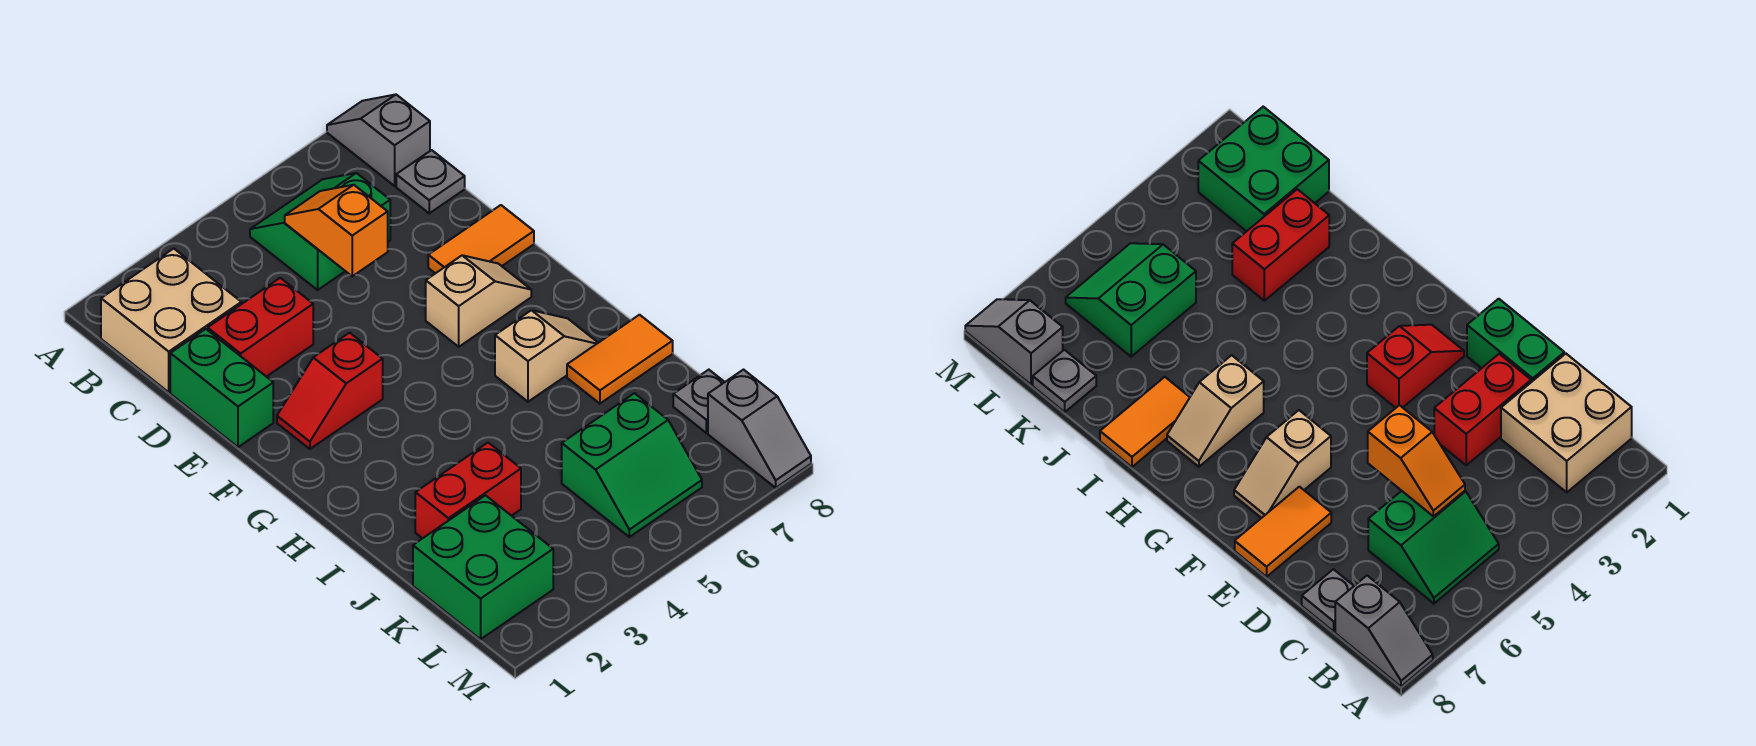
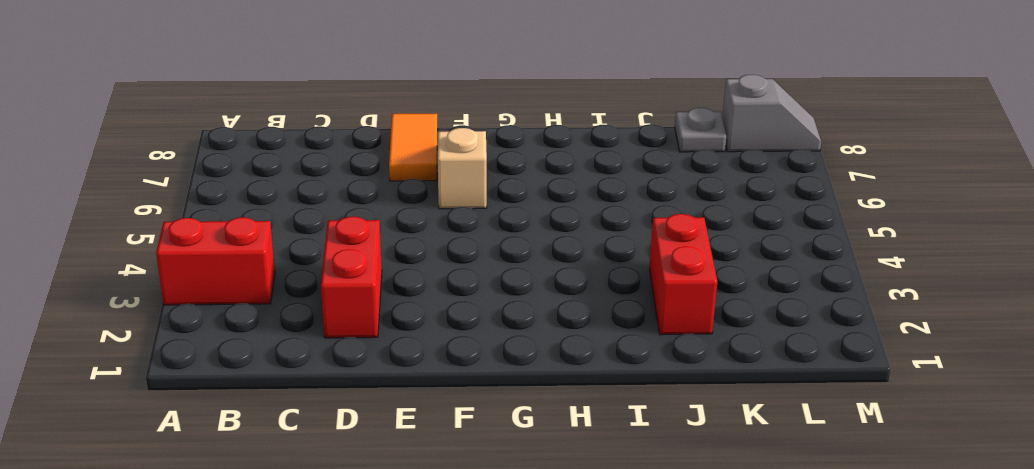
red 1x2 brick [156,217,275,305] -> none
none -> grey 1x2 slope [327,95,430,186]
none -> tan 2x2 brick [101,248,241,392]
none -> green 2x2 slope [250,173,390,290]

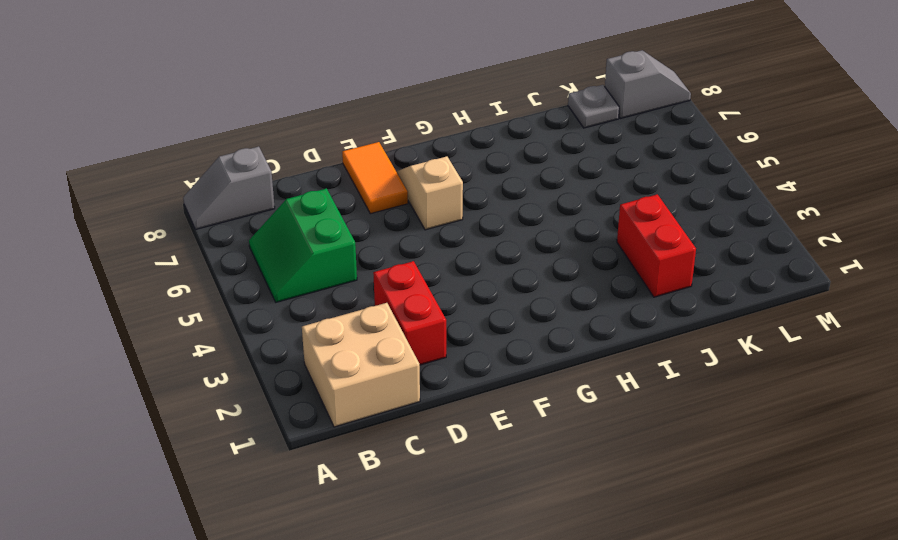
none -> grey 1x1 plate [396,150,465,213]
none -> green 1x2 brick [170,329,273,447]
none -> red 1x2 slope [277,333,383,449]

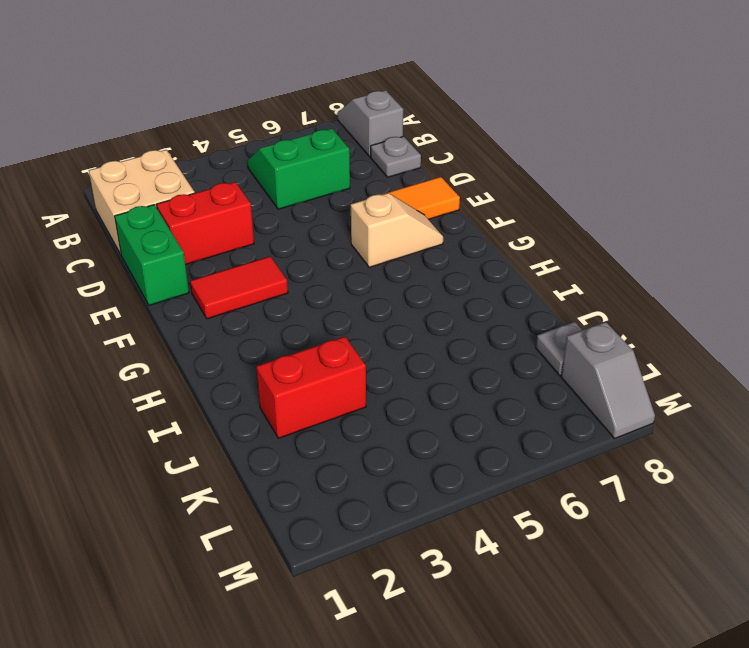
red 1x2 tile [190,256,288,319] -> red 1x2 slope [277,333,383,449]
none -> tan 1x2 slope [495,310,598,402]
none -> orange 1x2 tile [567,315,673,404]
none -> green 2x2 brick [413,495,553,639]

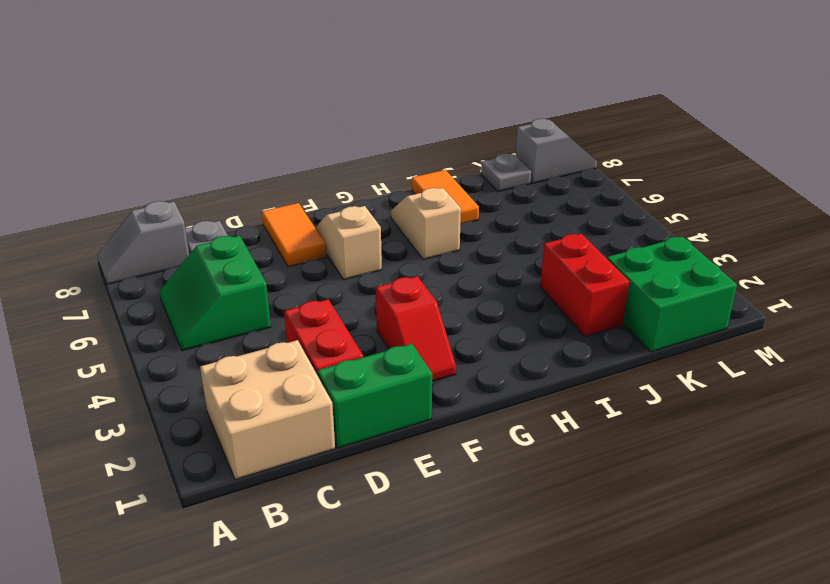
none -> green 2x2 slope [562,393,702,537]
none -> orange 1x2 slope [285,185,388,276]

